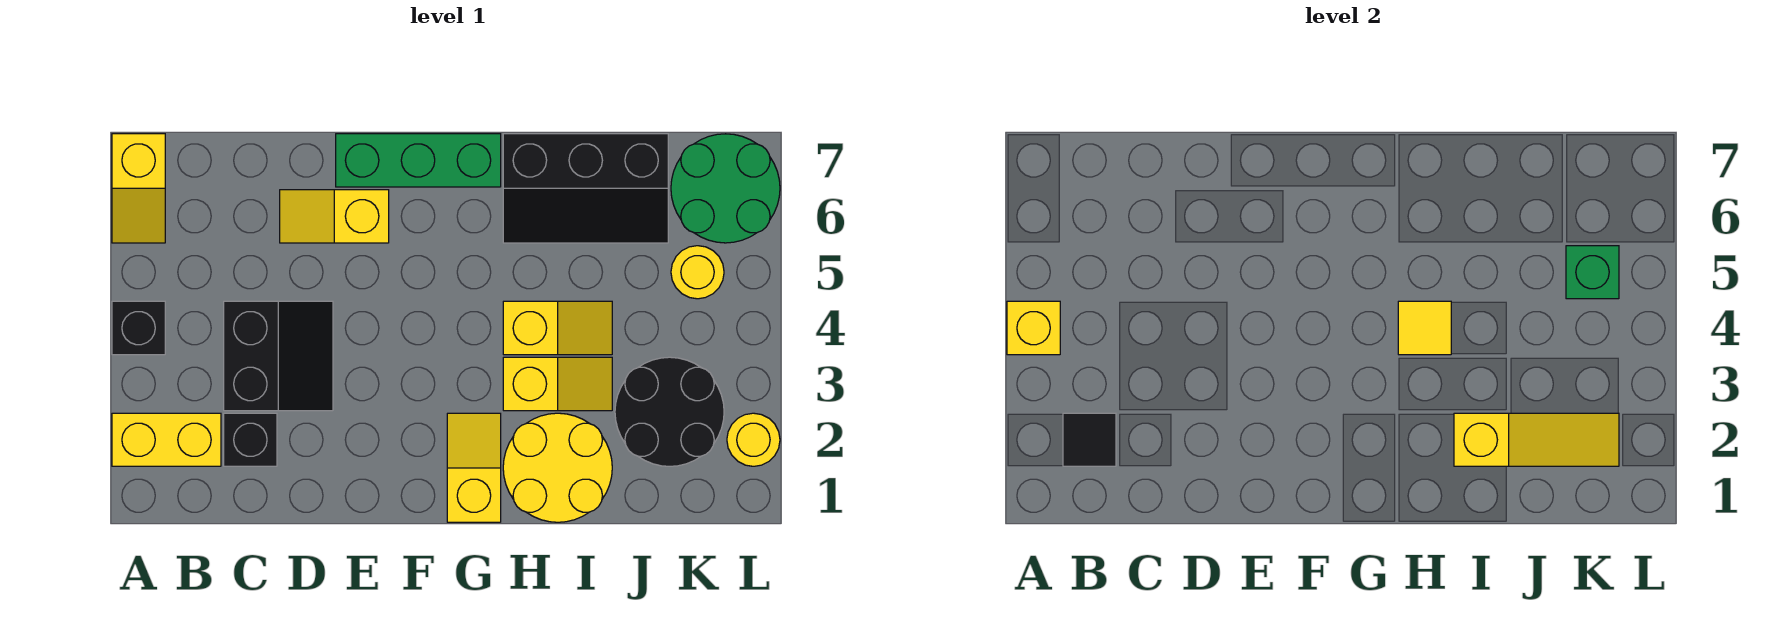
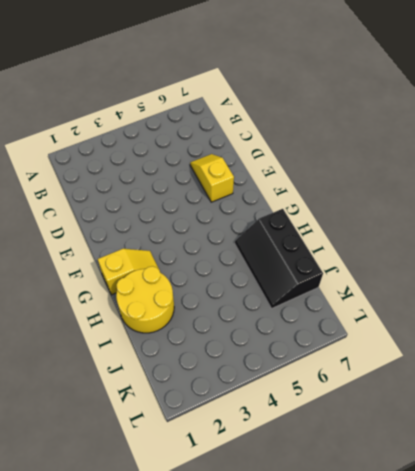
none -> yellow 1x2 brick [112,413,221,466]
none -> black 1x1 brick [112,301,165,355]
none -> yellow 1x2 slope [112,134,165,243]

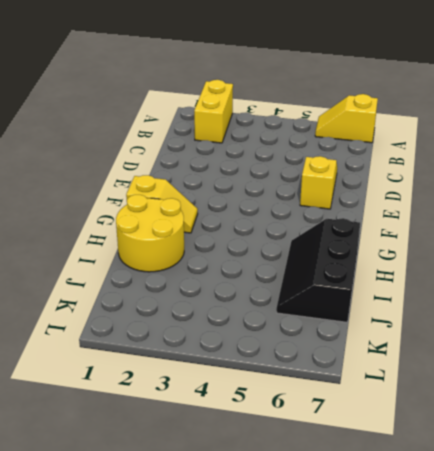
none -> black 1x1 brick [112,301,165,355]
none -> black 1x1 brick [224,413,277,466]
none -> black 2x2 slope [224,301,333,411]

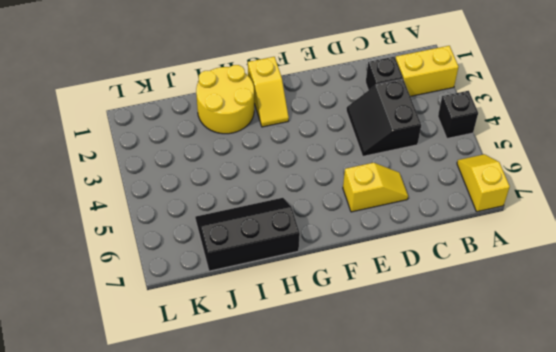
none -> green 1x3 brick [336,134,501,187]
none -> yellow 1x2 slope [503,357,612,411]
none -> yellow 1x2 slope [503,301,612,355]

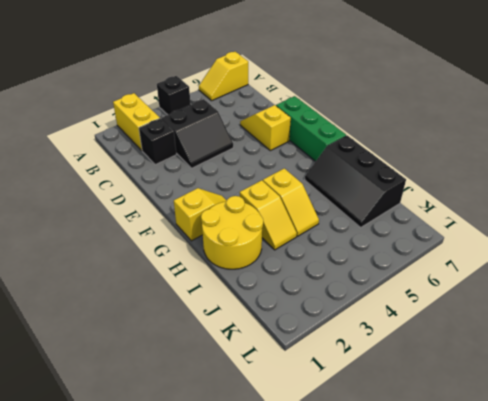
none -> black 2x2 round brick [615,357,724,466]
none -> yellow 1x1 round brick [671,246,724,299]
none -> green 2x2 round brick [671,134,780,243]

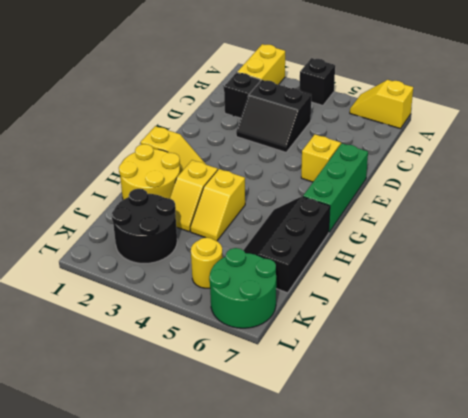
none -> yellow 1x1 round brick [727,413,780,466]
none -> yellow 1x1 brick [1007,301,1060,355]
none -> black 1x1 tile [1063,413,1116,466]

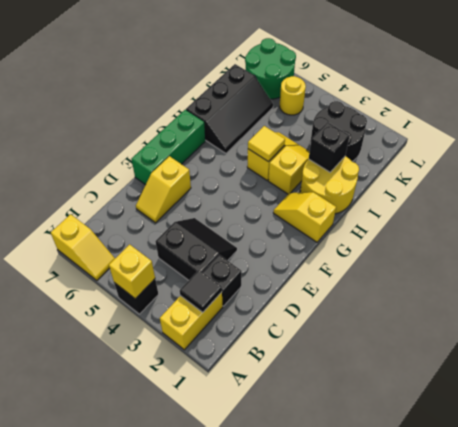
black 1x1 brick [309,122,350,172] -> yellow 1x3 slope [1454,413,1619,466]
none -> yellow 1x1 round brick [727,413,780,466]
none -> green 1x1 brick [1566,246,1619,299]

